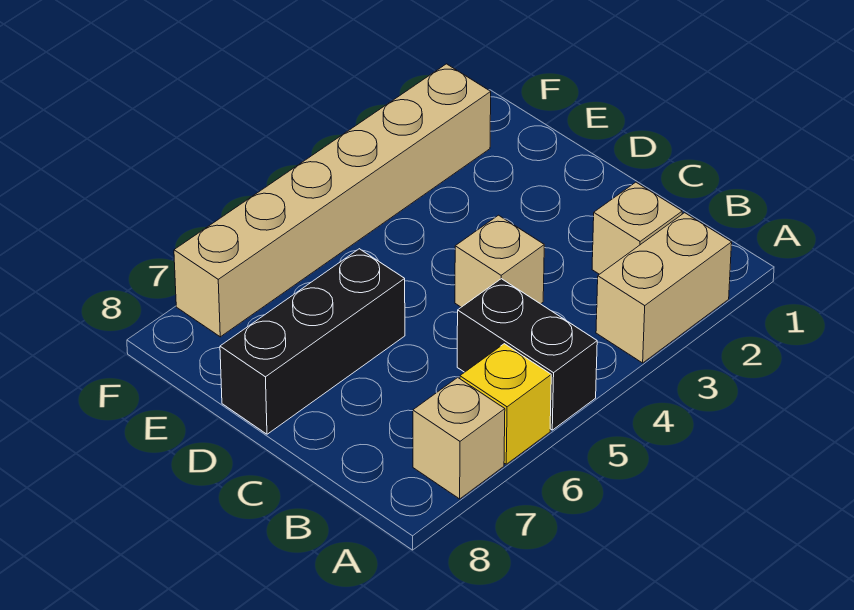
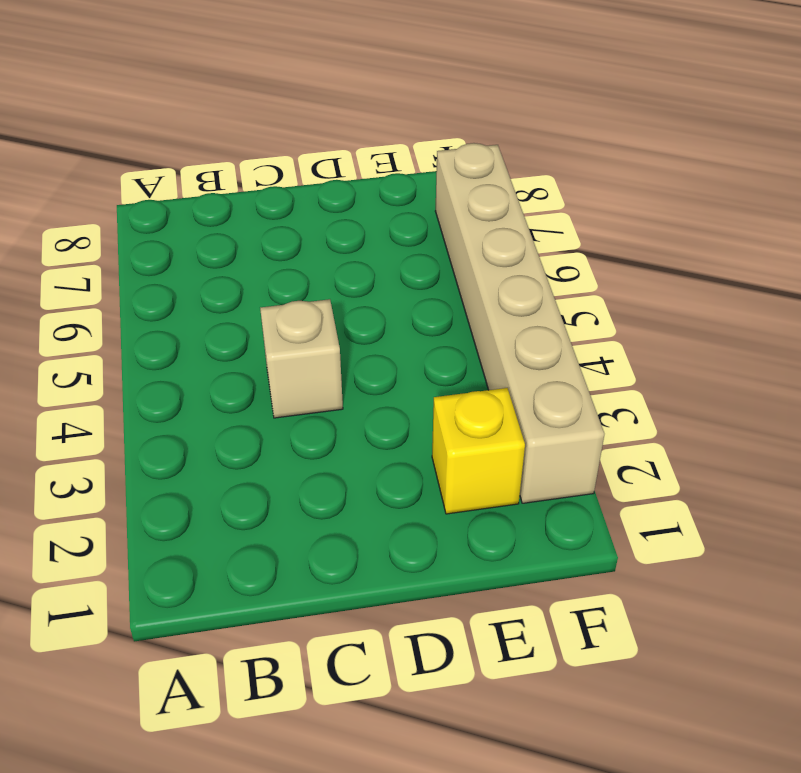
yellow 1x1 brick [432,388,525,514] -> yellow 1x1 brick moved to [460,344,551,464]
none -> tan 1x2 brick [596,213,732,363]
none -> black 1x2 brick [457,279,597,430]

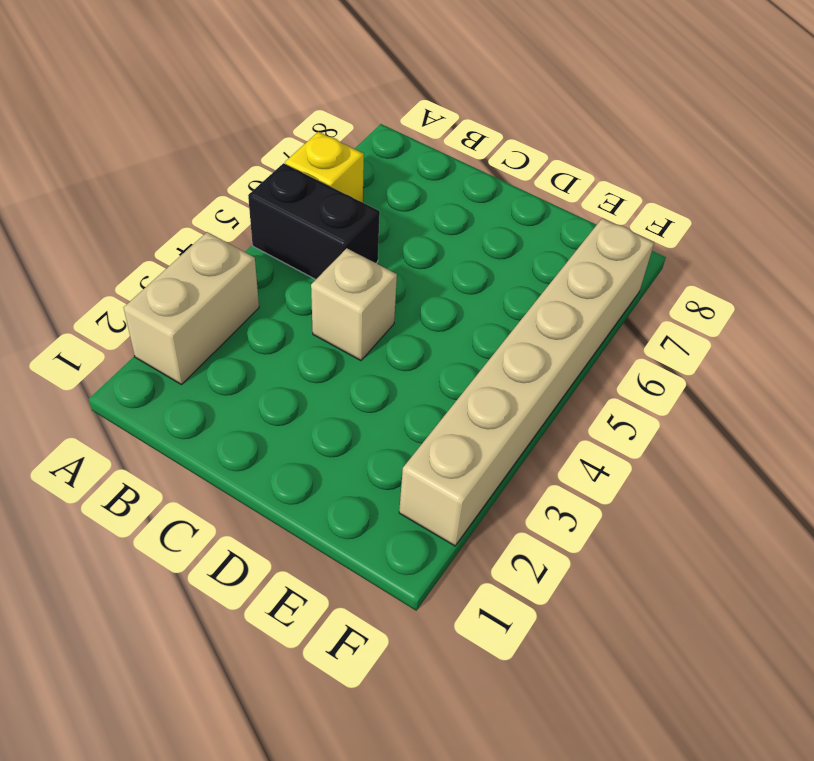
none -> tan 1x1 brick [413,378,505,499]
none -> tan 1x1 brick [592,182,682,274]

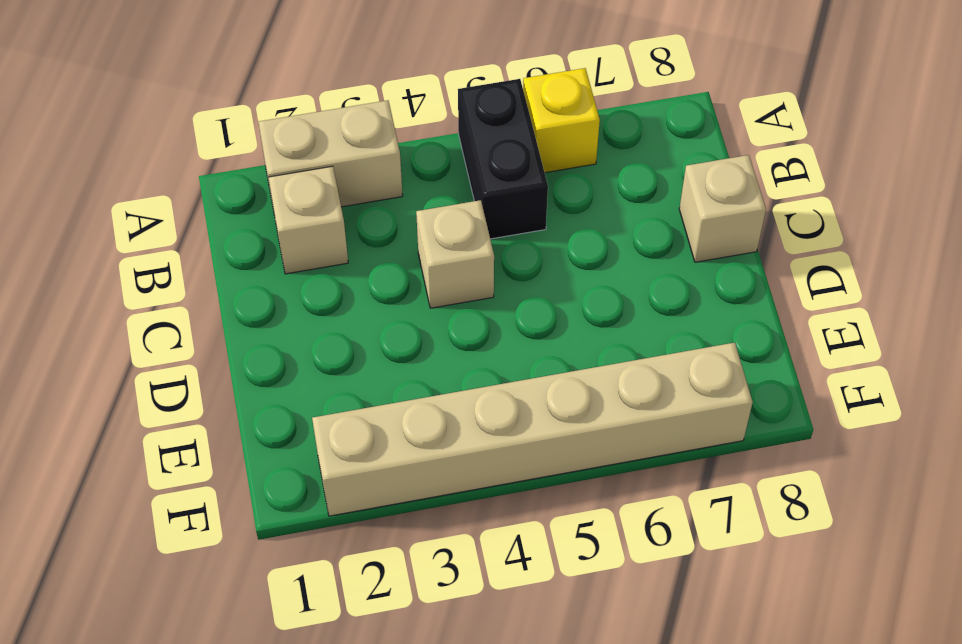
tan 1x1 brick [679,155,766,262] -> tan 1x1 brick moved to [413,378,505,499]
none -> black 1x3 brick [220,249,405,434]

